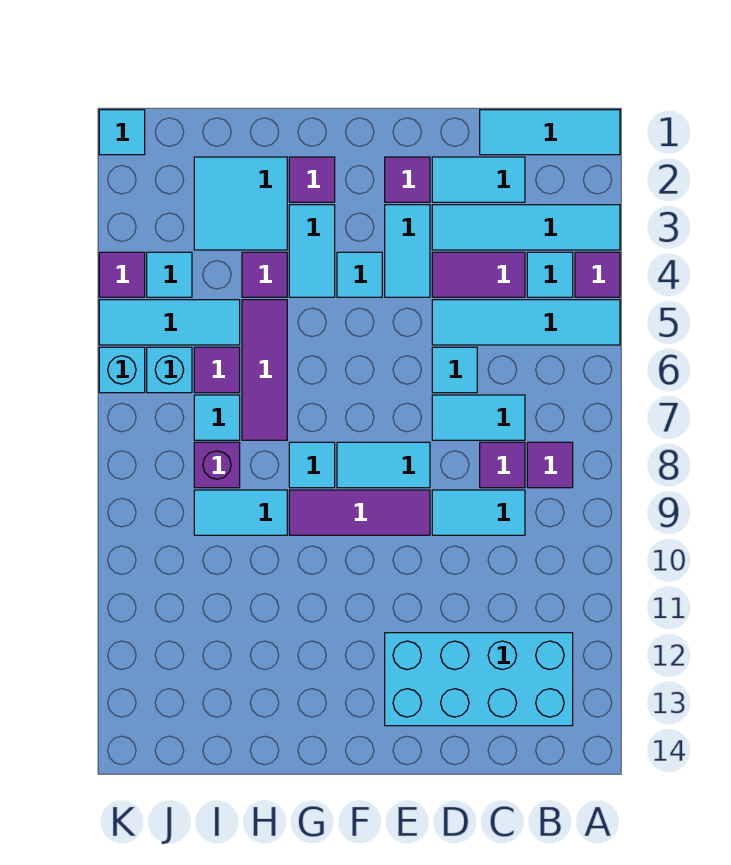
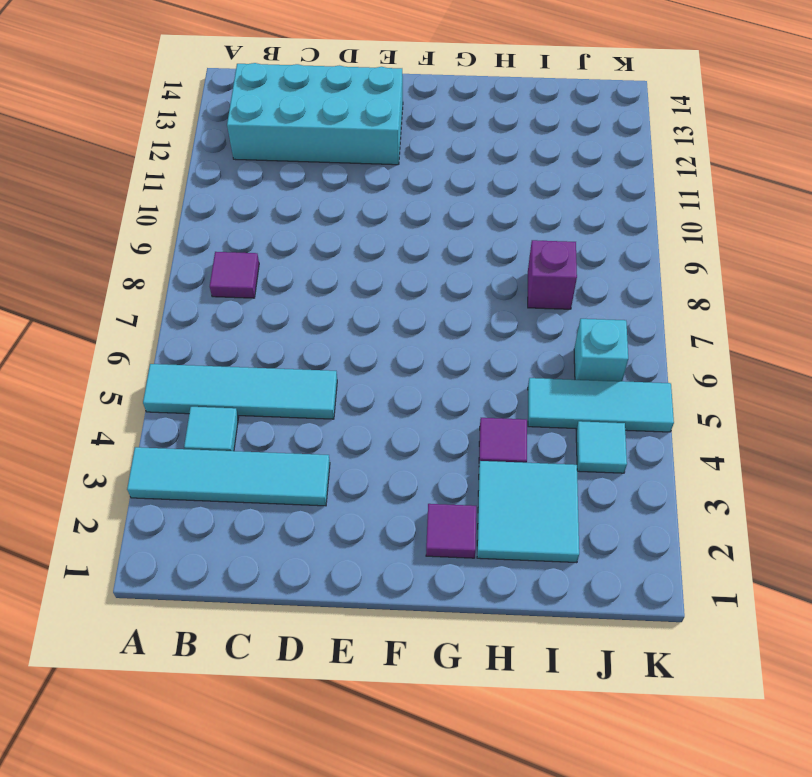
none -> cyan 1x3 tile [480,110,620,155]
none -> purple 1x1 tile [575,252,620,297]
none -> cyan 1x2 tile [432,157,525,202]
none -> purple 1x2 tile [432,252,525,297]

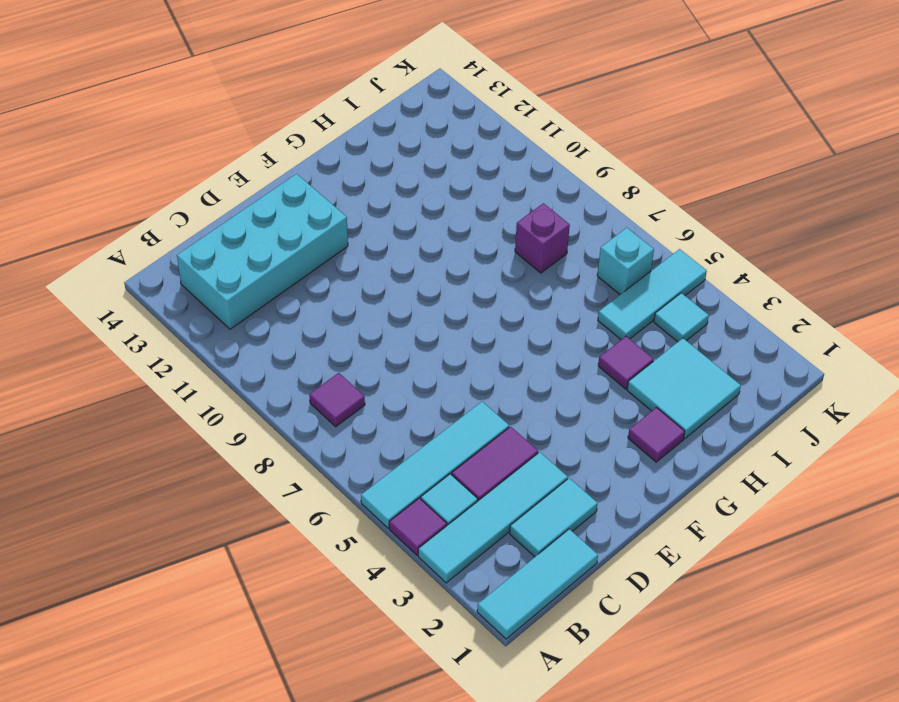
none -> cyan 1x2 tile [432,395,525,440]
none -> purple 1x1 tile [480,442,525,488]
none -> cyan 1x2 tile [432,490,525,535]
none -> cyan 1x1 tile [432,347,477,393]

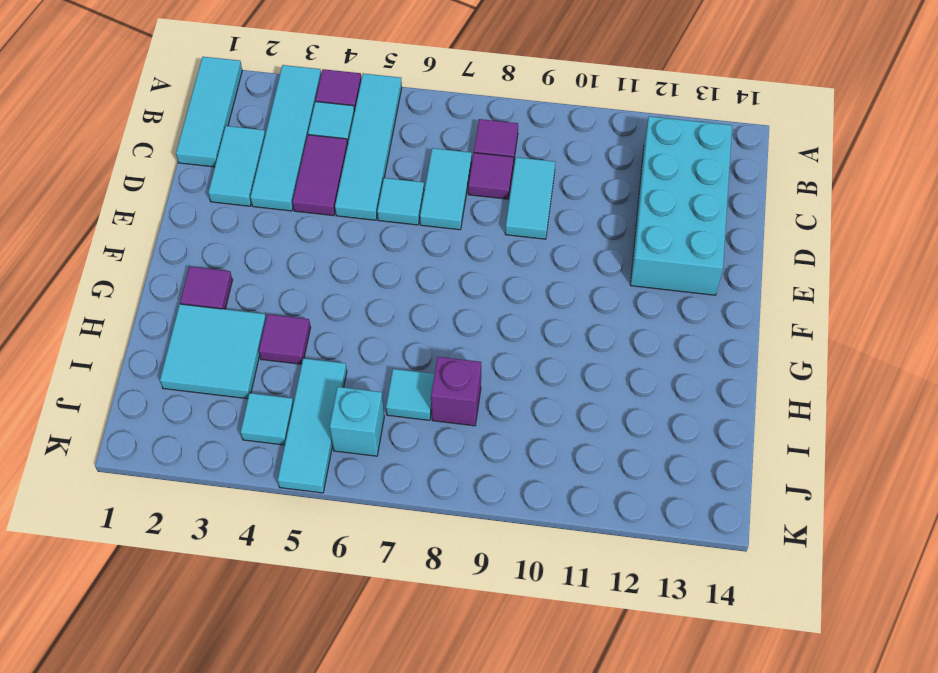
none -> purple 1x1 tile [385,157,430,202]
none -> cyan 1x2 tile [385,205,430,297]
none -> cyan 1x2 tile [337,442,430,488]
none -> purple 1x3 tile [289,490,430,535]

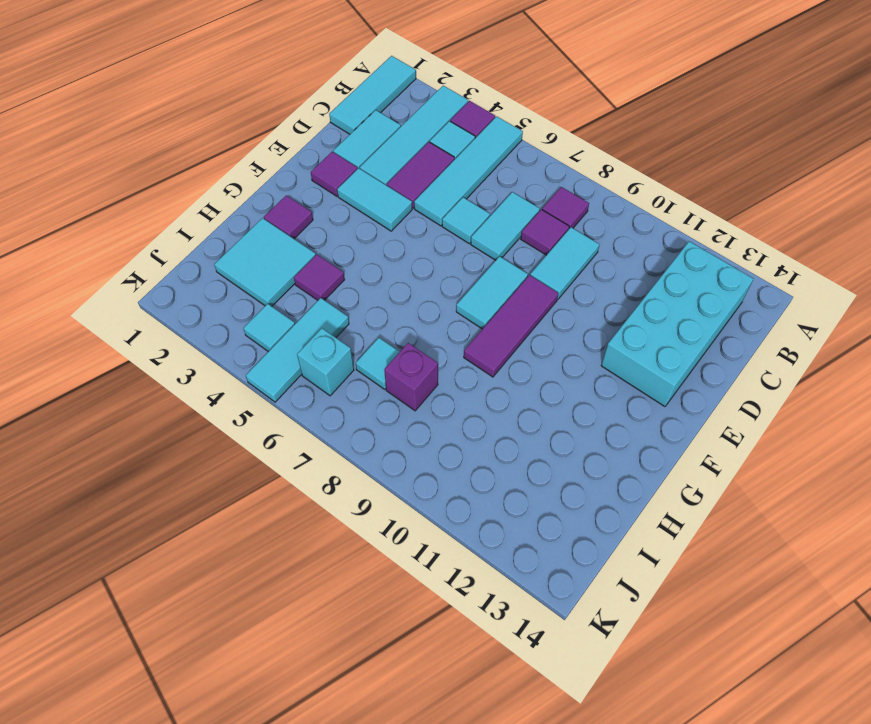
none -> cyan 1x1 tile [337,252,382,297]
none -> cyan 1x2 tile [289,205,335,297]
none -> cyan 1x1 tile [289,442,335,488]
none -> purple 1x3 tile [242,300,287,440]

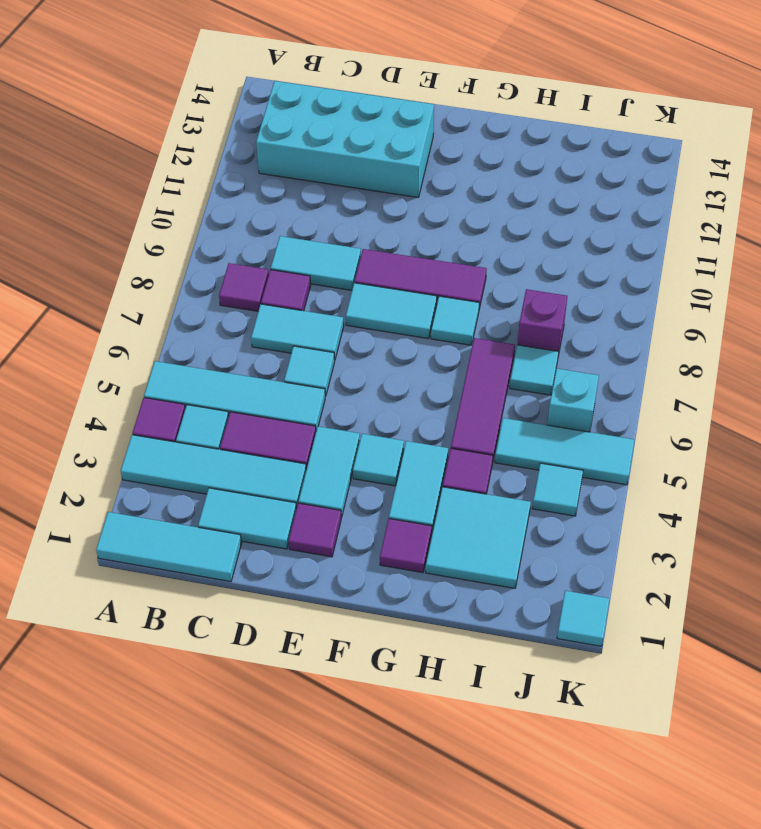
none -> cyan 1x2 tile [194,490,287,535]
none -> purple 1x1 tile [194,347,240,393]
none -> purple 1x1 tile [99,252,145,297]
none -> cyan 1x1 brick [99,347,145,393]

